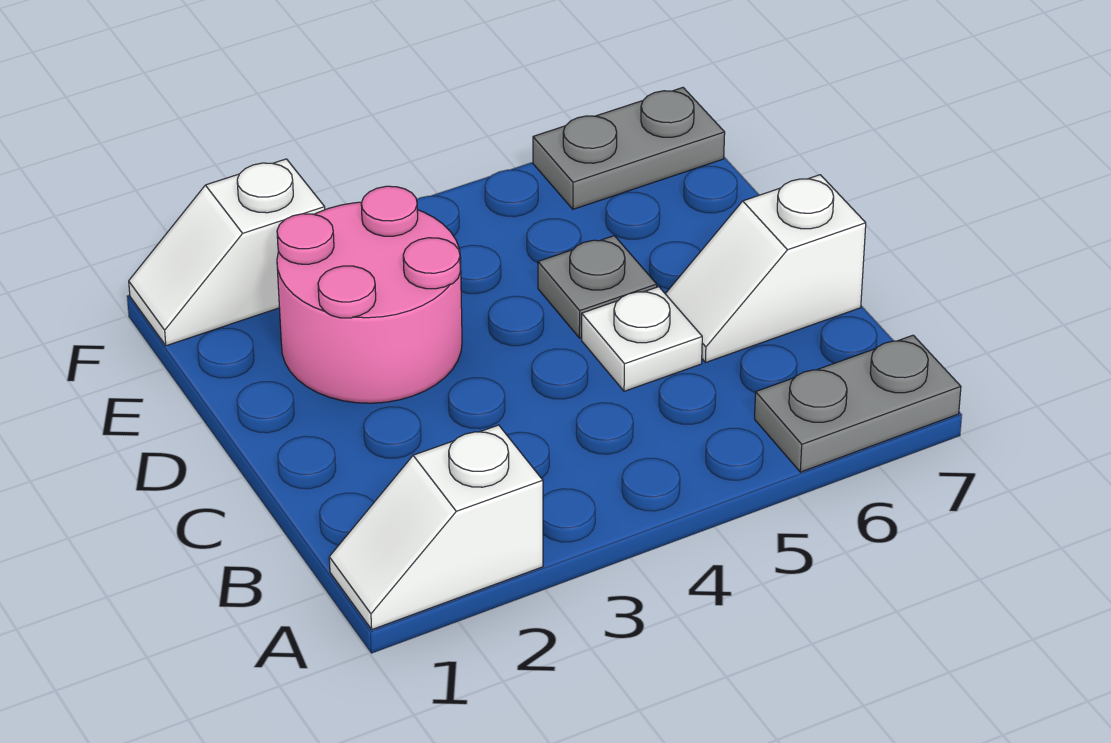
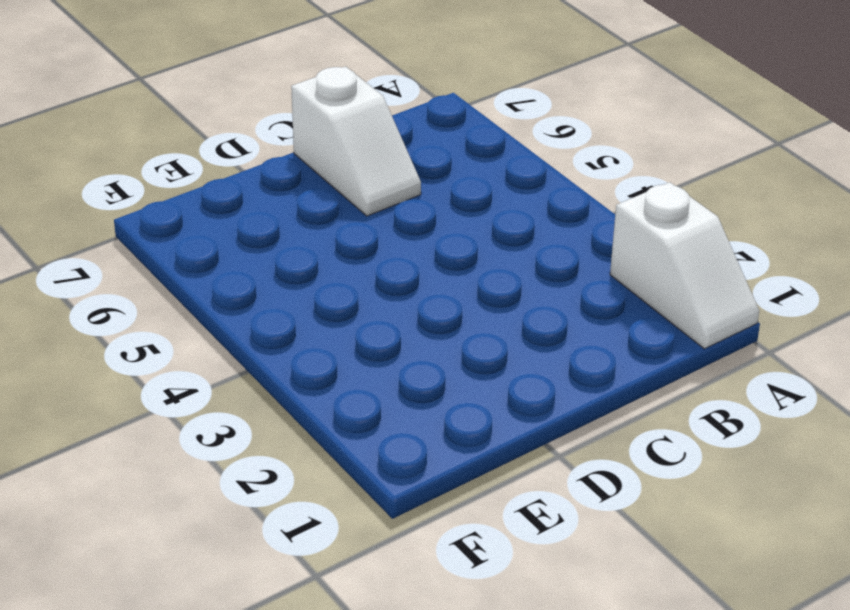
none -> grey 1x2 plate [755,335,961,472]
none -> white 1x1 plate [582,287,702,391]

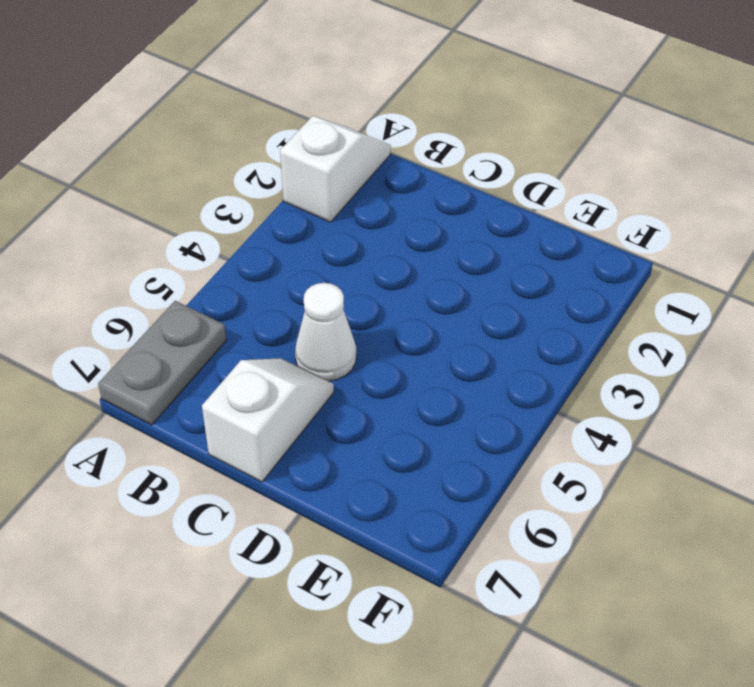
white 1x1 cone [295,283,357,381] -> white 1x1 plate [582,287,702,391]
none -> pink 2x2 round brick [277,186,462,403]
none -> grey 1x1 plate [538,236,657,338]

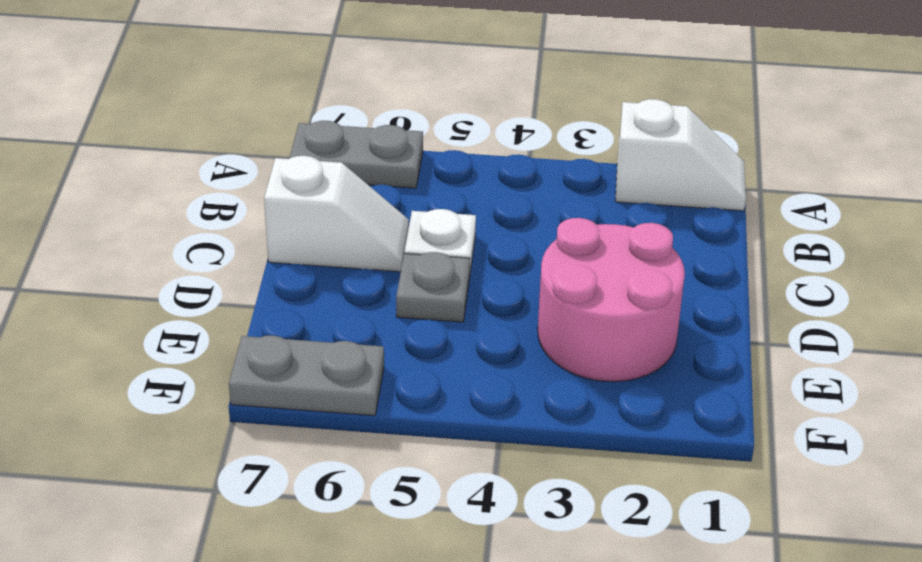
none -> white 1x2 slope [129,159,325,346]

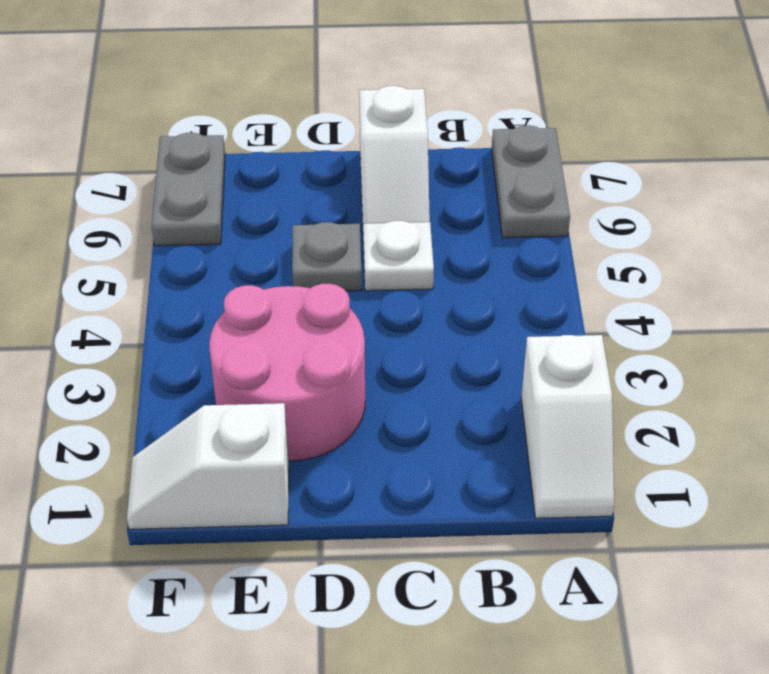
white 1x2 slope [127,403,289,529] -> white 1x2 slope turned to [129,159,325,346]

